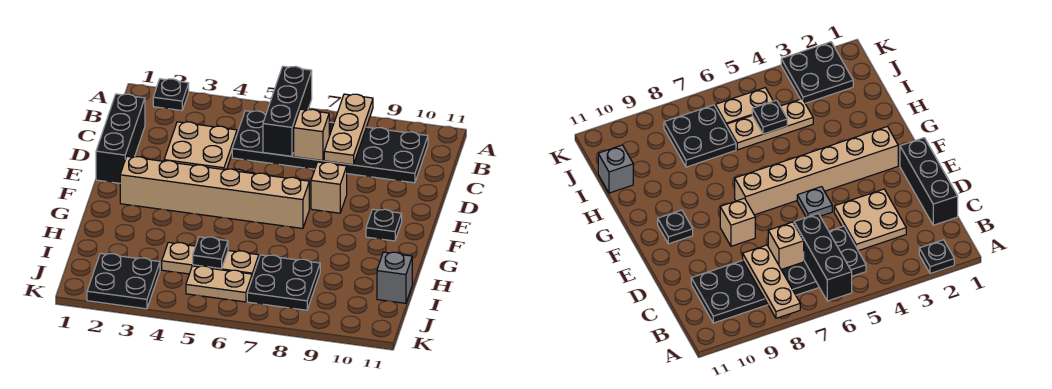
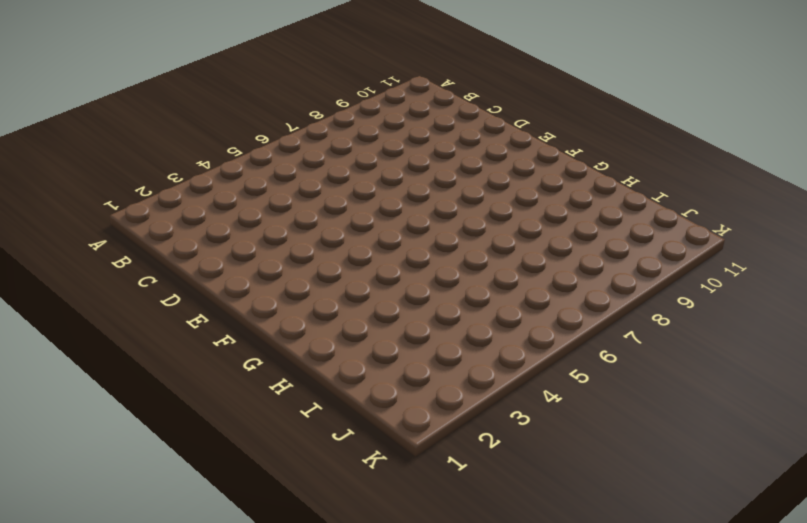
none -> black 1x1 plate [153,79,189,111]
none -> black 2x6 plate [232,111,428,183]
none -> black 1x3 brick [96,94,145,183]

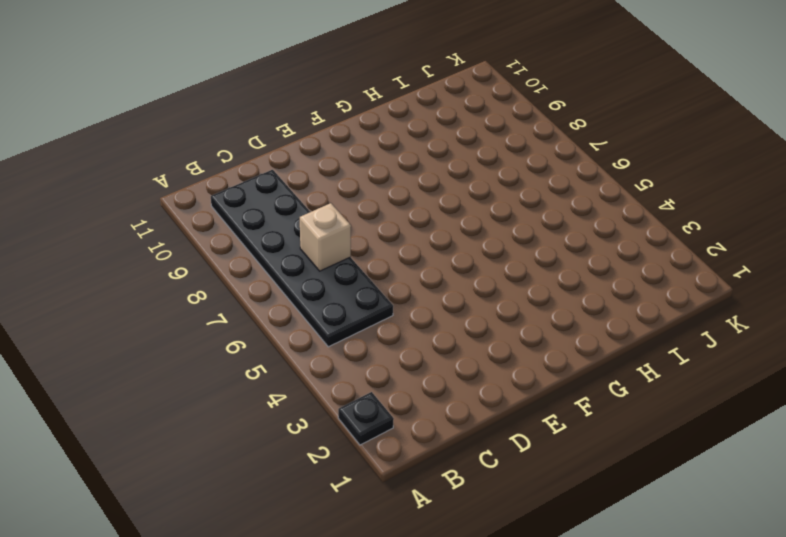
none -> black 1x3 brick [96,94,145,183]
none -> tan 2x2 plate [164,122,237,170]
none -> grey 1x1 plate [797,187,832,217]

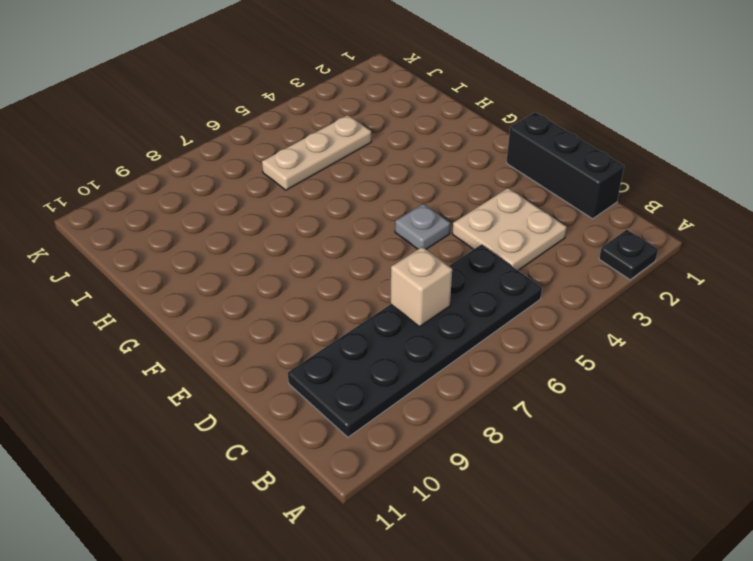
none -> tan 1x1 brick [311,162,347,213]
none -> tan 1x6 brick [120,156,309,229]
none -> black 1x1 plate [366,209,402,241]

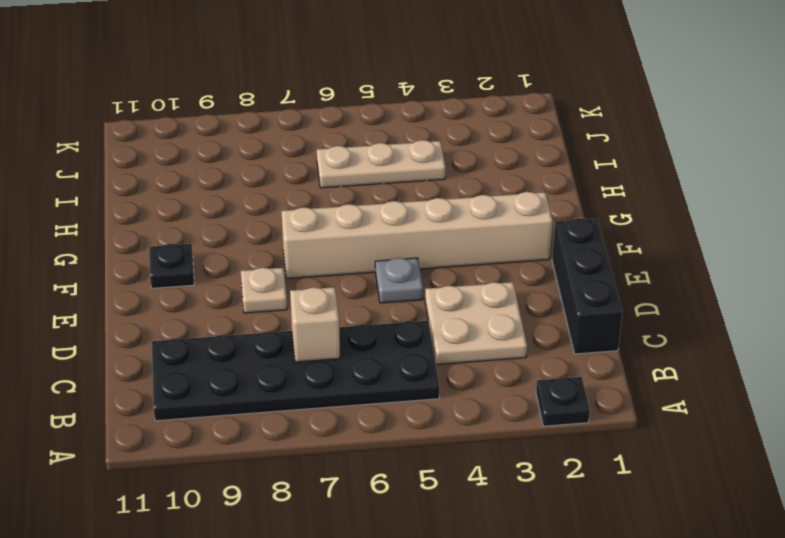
tan 1x1 plate [241,268,287,313] -> tan 1x1 brick [311,162,347,213]
none -> black 2x2 plate [247,255,320,310]
none -> grey 1x1 brick [377,252,412,303]
none -> black 2x2 plate [87,253,160,309]

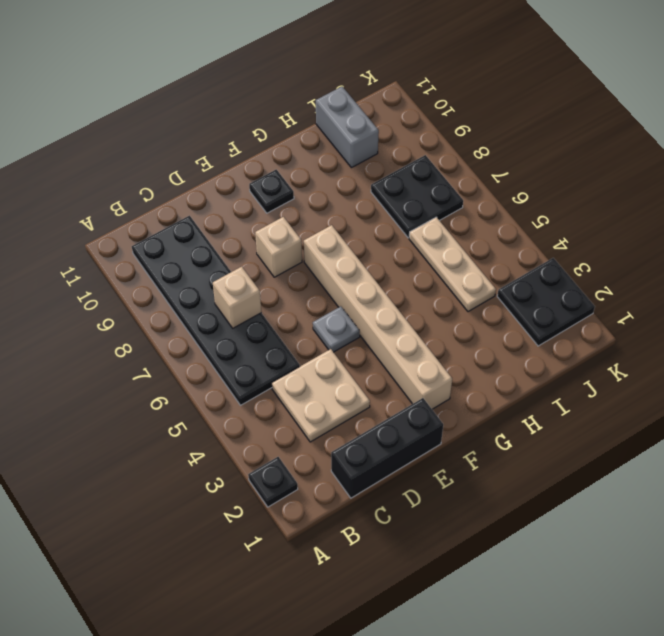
grey 1x2 brick [316,87,379,168] -> grey 1x1 brick [377,252,412,303]
none -> tan 1x2 plate [186,266,252,302]
none -> black 1x3 brick [263,66,312,156]
none -> tan 1x3 plate [324,94,373,165]

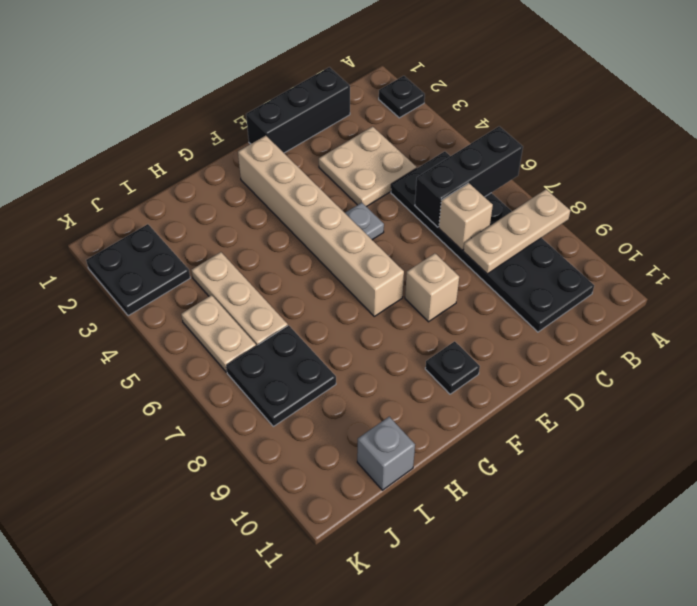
none -> black 1x1 plate [193,237,228,269]

